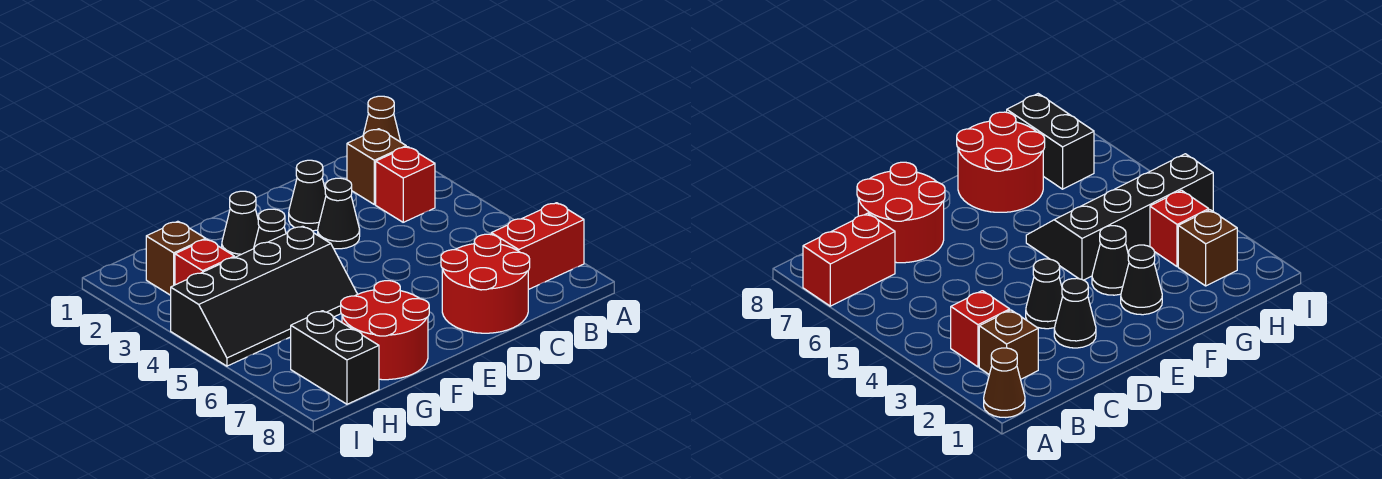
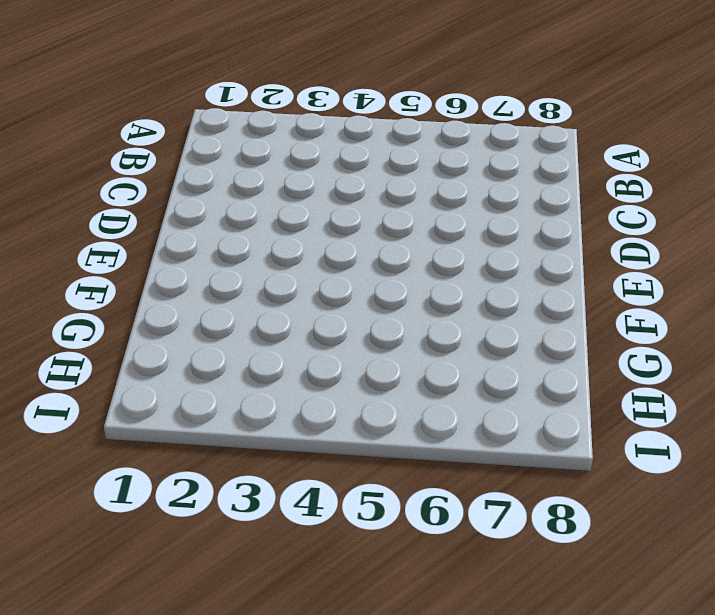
none -> brown 1x1 cone [363,96,401,142]
none -> red 1x2 brick [491,203,584,290]
none -> brown 1x1 brick [347,129,406,205]

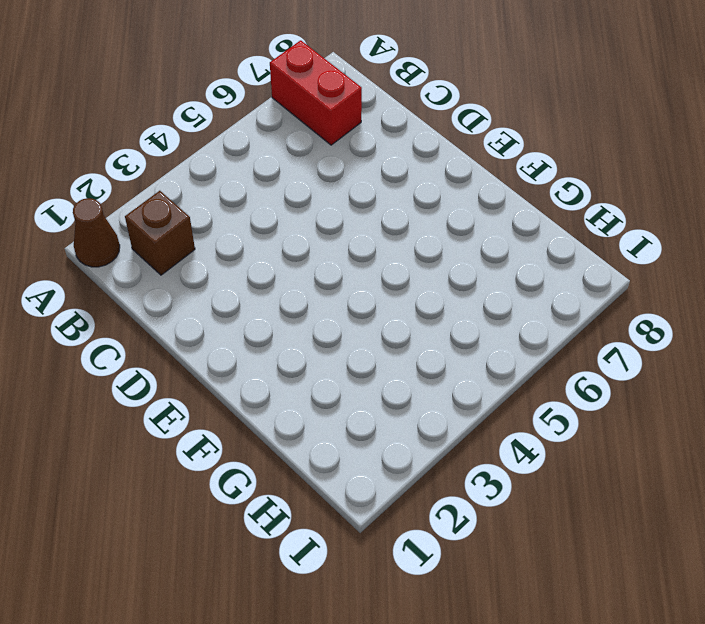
none -> red 1x1 brick [376,147,435,222]
none -> red 2x2 round brick [441,234,530,333]
none -> black 1x1 cone [289,160,326,231]

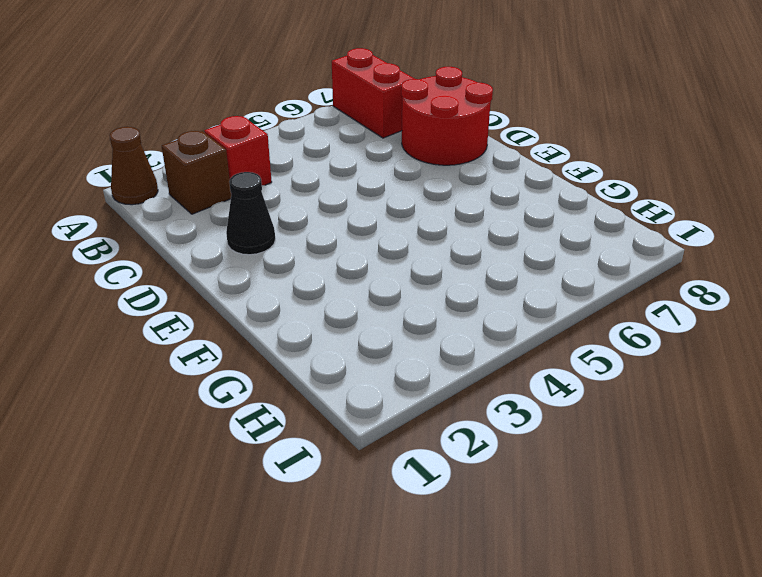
none -> black 1x1 cone [318,178,360,249]
none -> black 1x1 cone [222,191,259,257]
none -> black 1x1 cone [254,209,286,247]

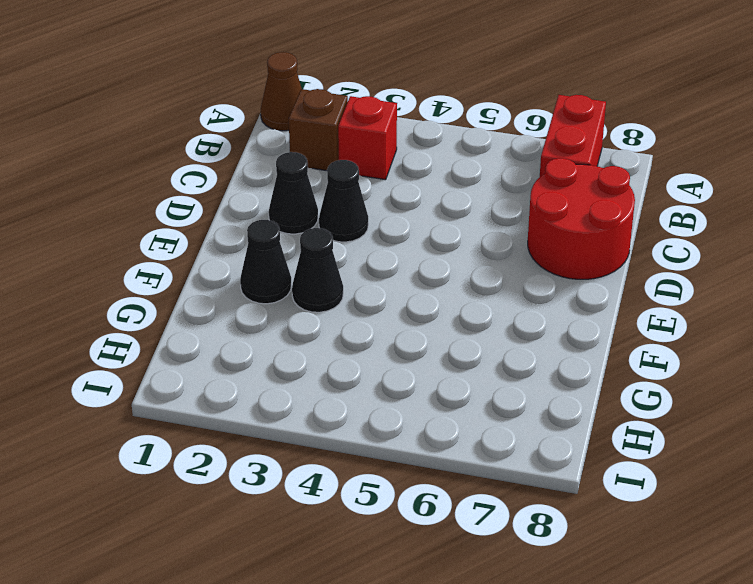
none -> black 2x4 slope [171,226,357,366]
none -> red 2x2 round brick [341,281,429,380]
none -> brown 1x1 brick [146,221,206,295]

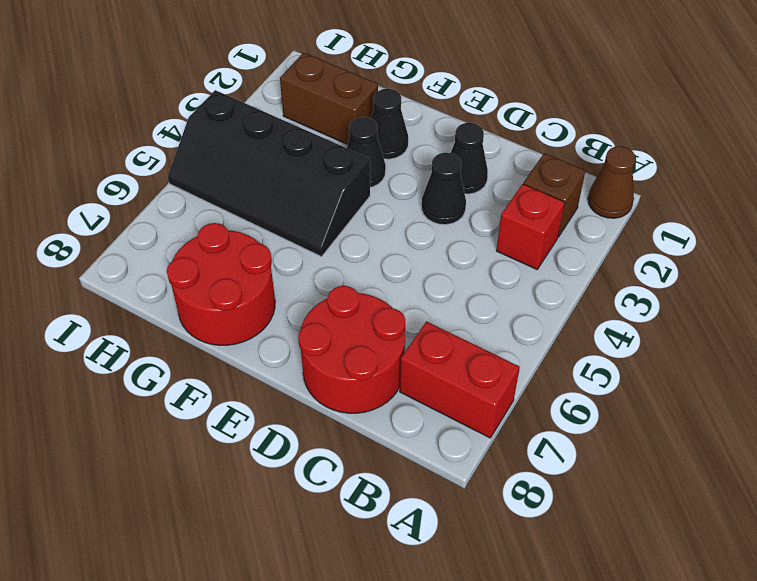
brown 1x2 brick [280,53,378,144] -> brown 1x1 brick [146,221,206,295]
none -> red 1x1 brick [175,239,234,285]
none -> black 1x2 brick [291,311,379,404]

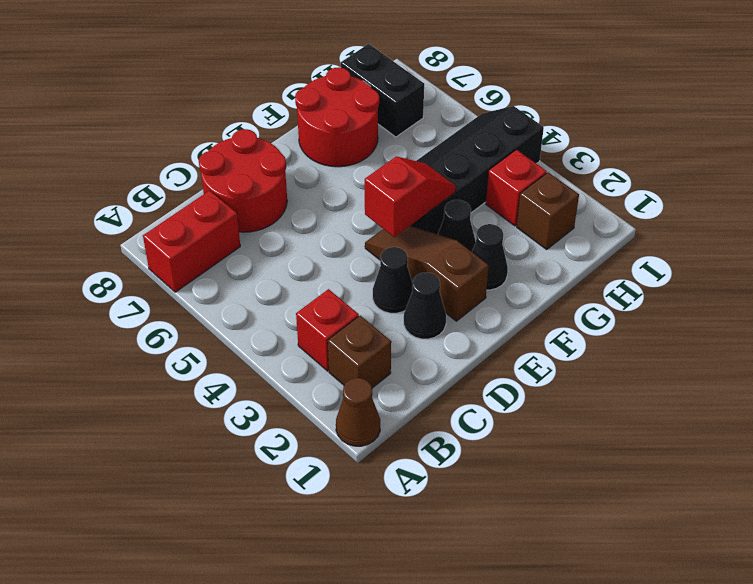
brown 1x3 slope [365,226,489,321] -> none
red 1x2 slope [365,156,456,237] -> none

